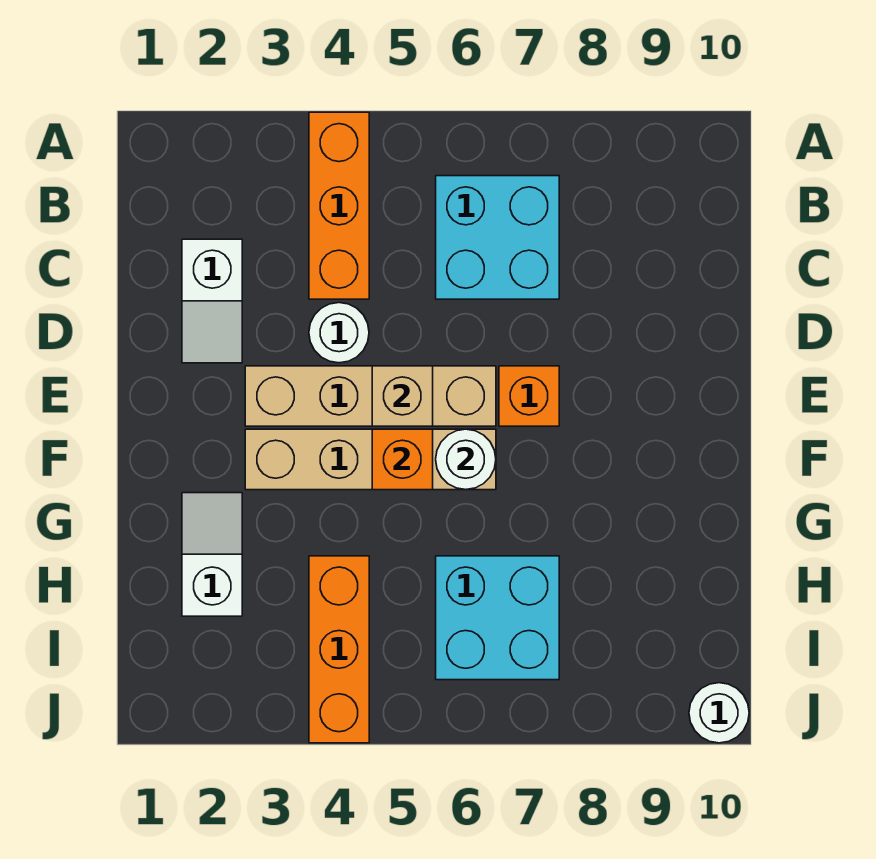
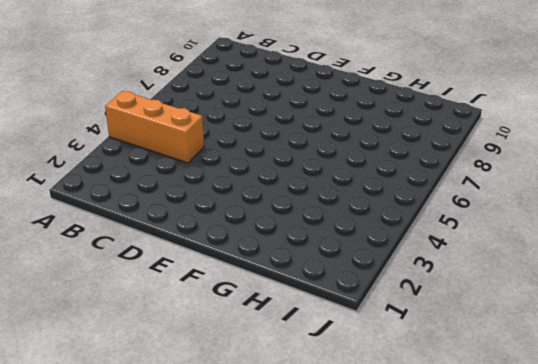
none -> cyan 2x2 brick [436,176,559,299]
none -> white 1x2 slope [182,239,242,363]
none -> white 1x1 round brick [309,303,369,363]

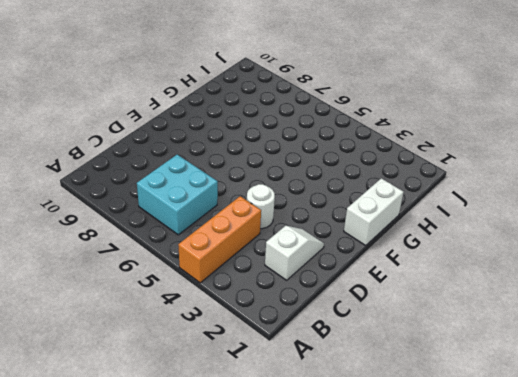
white 1x2 brick [344,178,404,246] -> none
none -> tan 1x4 brick [245,366,496,426]
none -> orange 1x1 brick [499,366,559,426]
none -> tan 1x4 brick [245,429,496,490]

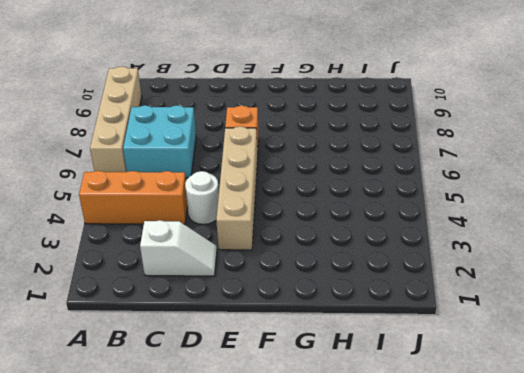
tan 1x4 brick [90,67,142,172] -> tan 1x4 brick moved to [245,429,496,490]
none -> white 1x2 slope [182,493,242,616]
none -> orange 1x3 brick [309,556,369,743]
none -> cyan 2x2 brick [436,556,559,680]

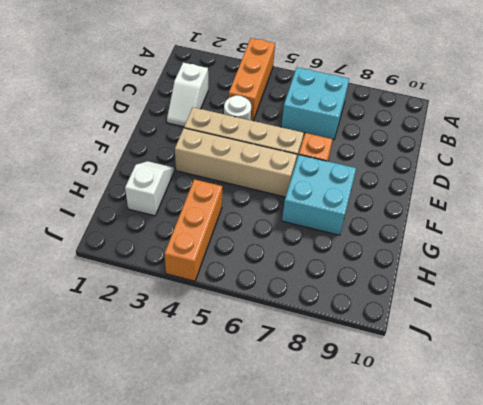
cyan 2x2 brick [282,155,356,235] -> cyan 2x2 brick moved to [436,556,559,680]
none -> white 1x1 round brick [689,683,749,743]
none -> tan 1x1 brick [372,366,433,426]
none -> orange 1x1 brick [372,429,433,490]

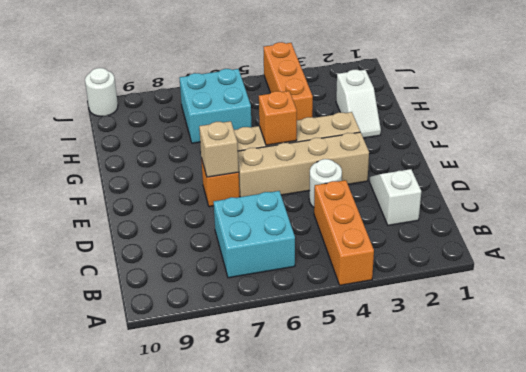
tan 1x1 brick [199,121,239,177] -> tan 1x1 brick moved to [372,366,433,426]
none -> white 1x1 round brick [436,429,496,490]

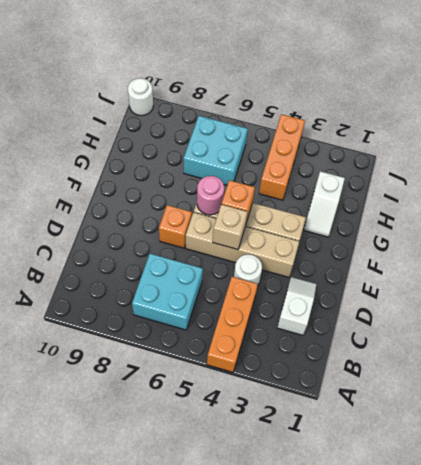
pink 1x1 round brick [197,176,224,215] -> white 1x1 round brick [436,429,496,490]

